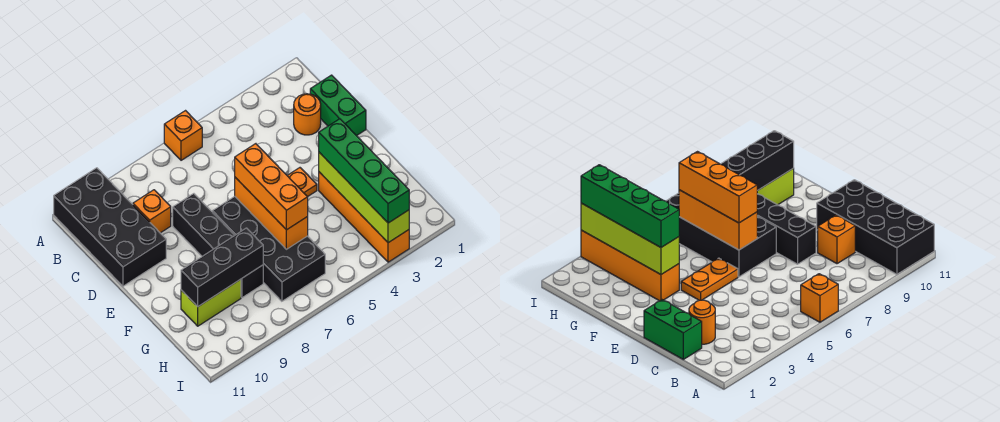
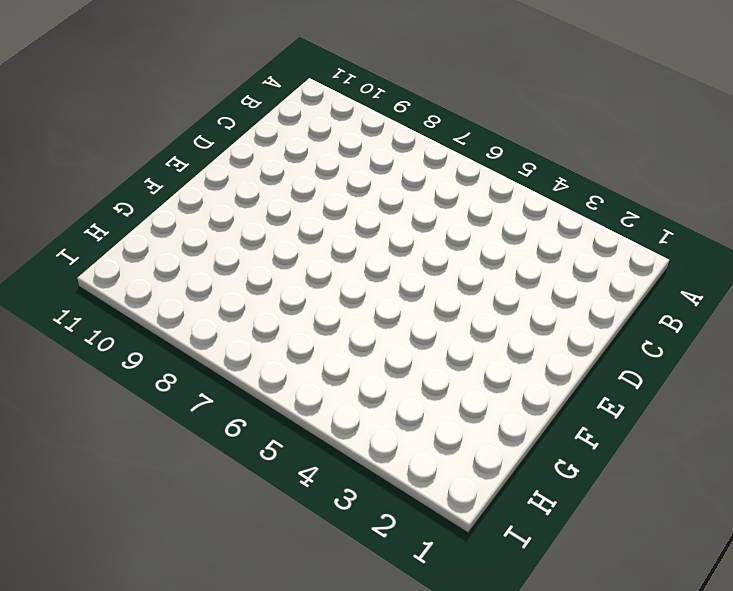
none -> orange 1x1 brick [164,111,202,160]
none -> black 2x4 brick [54,168,166,286]
none -> green 1x2 brick [310,75,366,136]

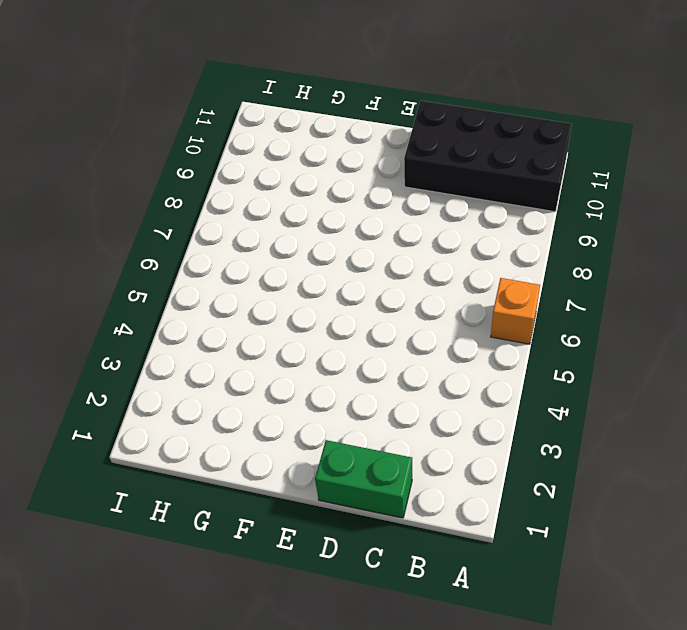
none -> orange 1x1 round brick [294,94,321,135]
none -> orange 1x1 brick [133,190,171,233]
none -> black 1x4 brick [173,194,263,298]

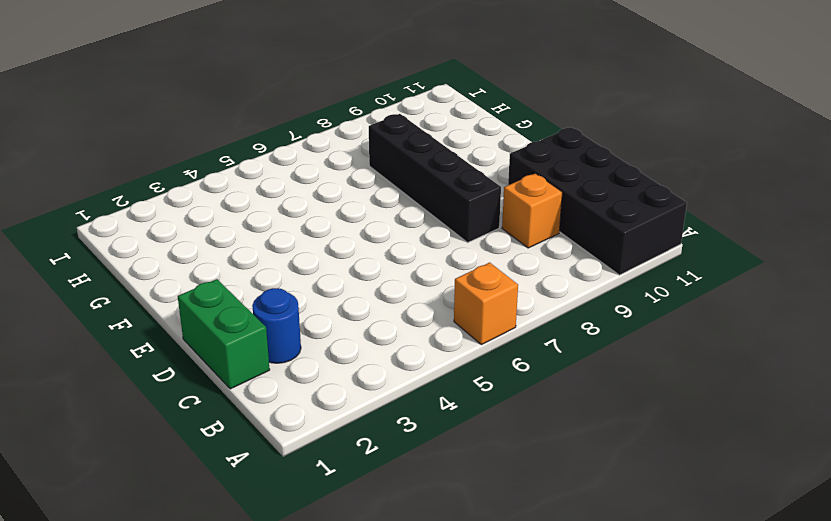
blue 1x1 round brick [252,288,301,363] -> orange 1x1 round brick [294,94,321,135]
none -> orange 1x2 plate [287,168,317,197]
none -> black 2x4 brick [212,196,325,301]
none -> orange 1x4 brick [319,172,409,262]

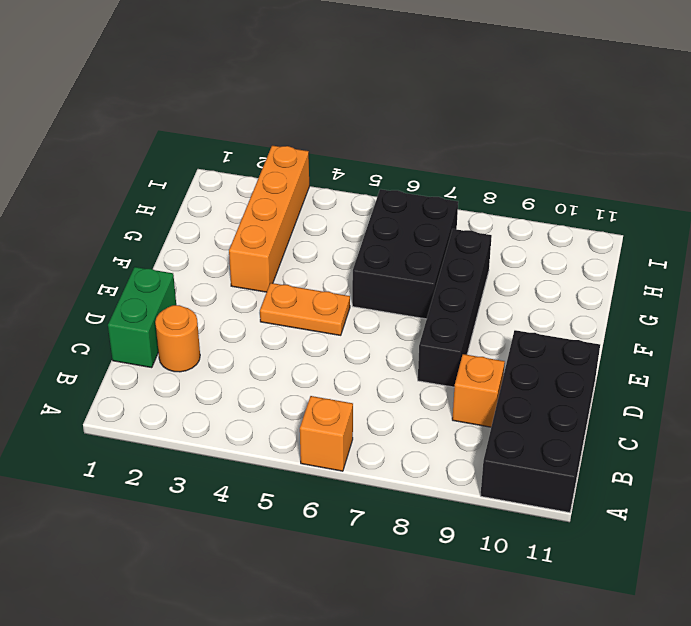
black 2x3 brick [352,189,458,319] -> black 2x4 brick [212,196,325,301]
none -> lime 1x2 brick [181,279,241,326]
none -> orange 1x3 brick [235,177,308,249]
none -> lime 1x4 brick [319,152,409,243]

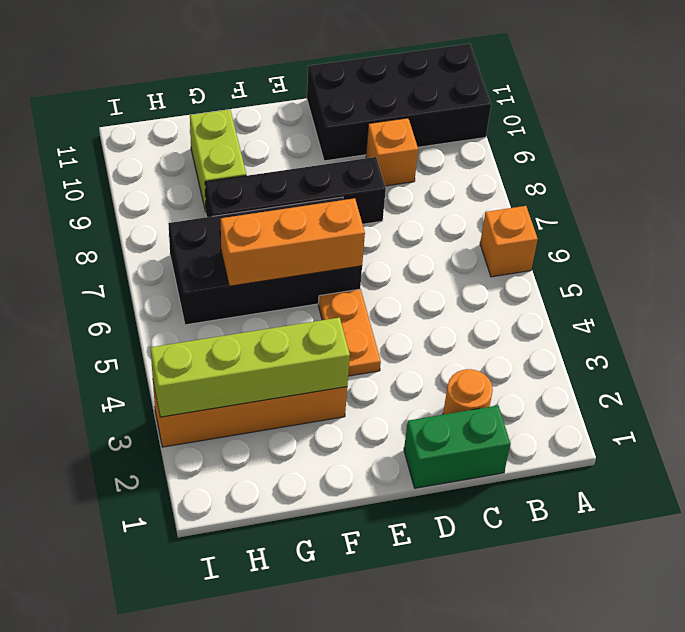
none -> black 1x3 brick [181,228,263,307]
none -> orange 1x3 brick [235,144,308,230]
none -> green 1x4 brick [319,119,409,223]

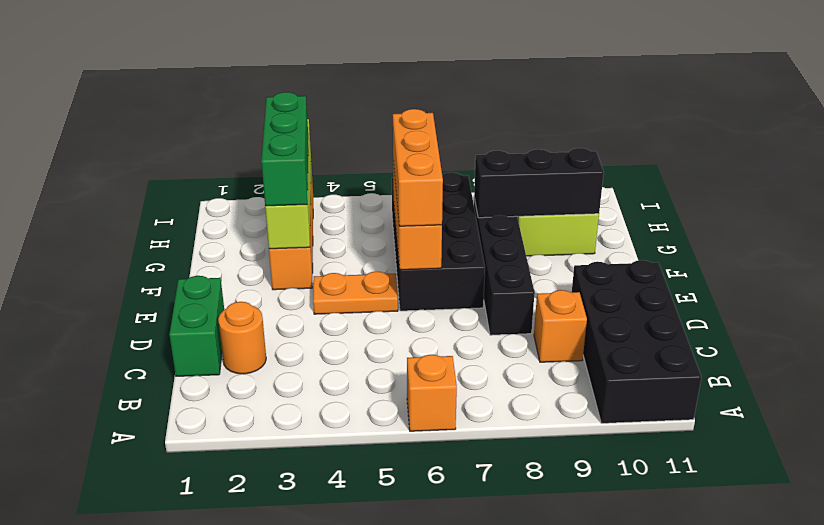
green 1x3 brick [261,92,308,206] -> green 1x4 brick [319,119,409,223]

